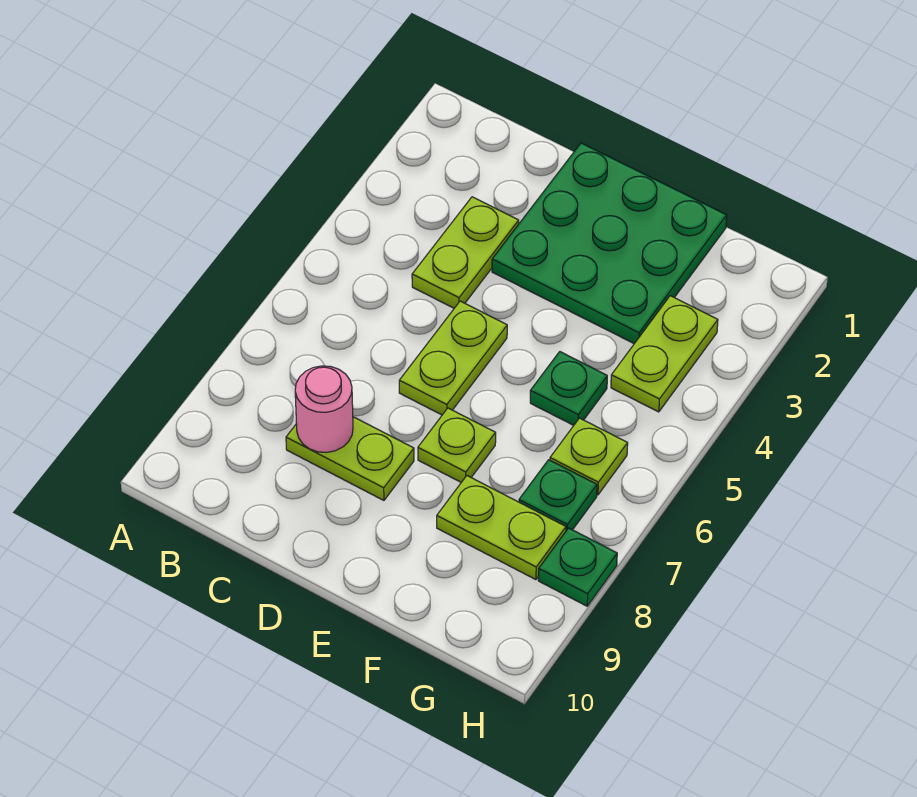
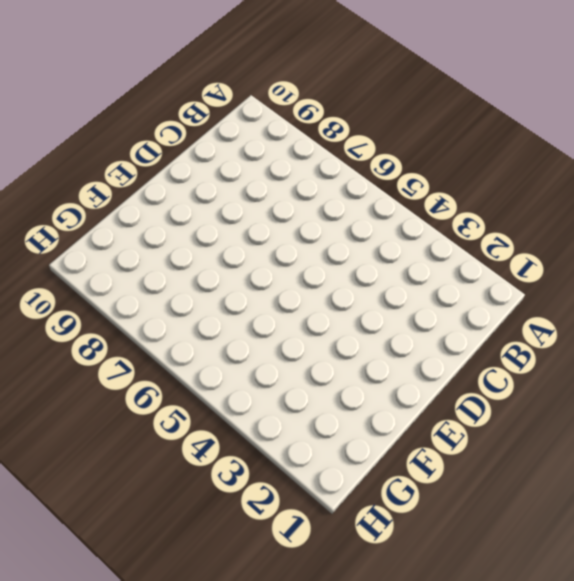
none -> lime 1x2 plate [412,197,519,308]
none -> lime 1x2 plate [286,417,414,500]
none -> green 3x3 plate [492,143,727,344]

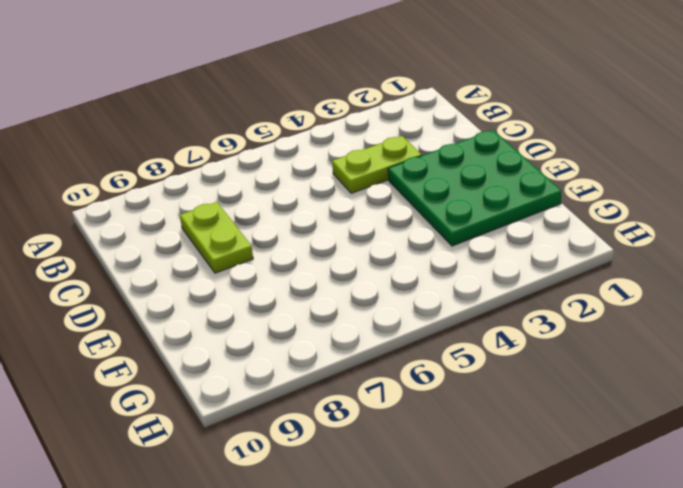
none -> lime 1x2 plate [399,301,507,415]
none -> lime 1x1 plate [418,408,496,482]
none -> green 1x1 plate [530,352,607,425]

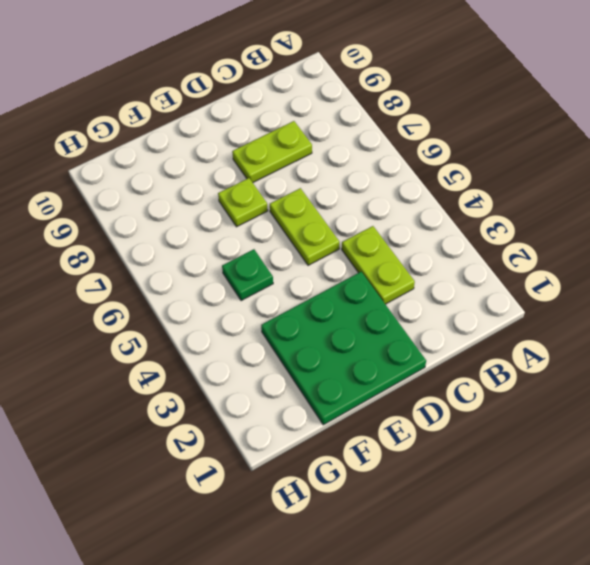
none -> lime 1x2 plate [437,476,566,580]
none -> lime 1x2 plate [611,296,718,412]
none -> lime 1x1 plate [550,418,628,495]

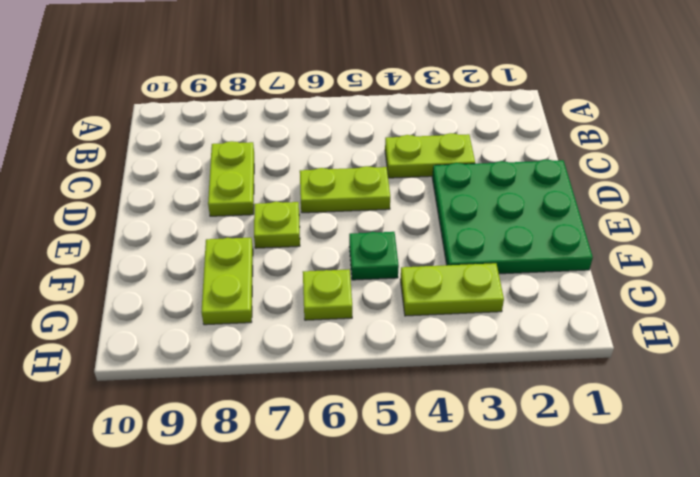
none -> green 1x1 plate [519,460,597,531]
none -> green 1x1 plate [538,528,617,606]
none -> pink 1x1 round brick [295,366,353,453]

